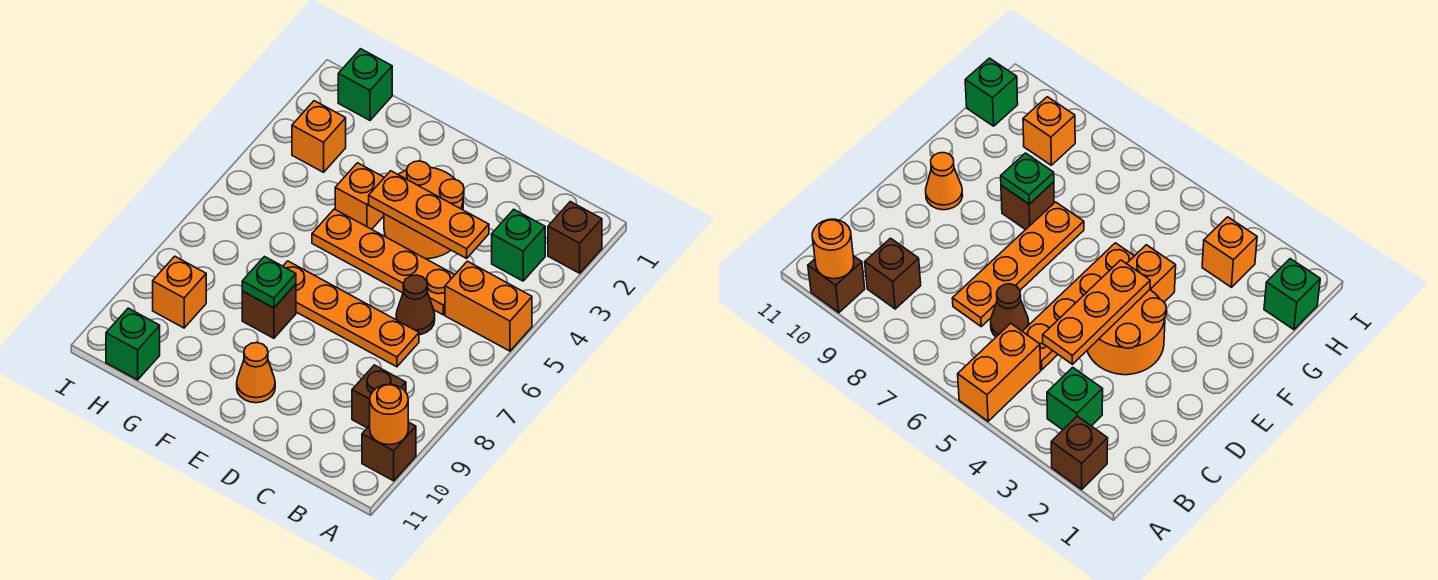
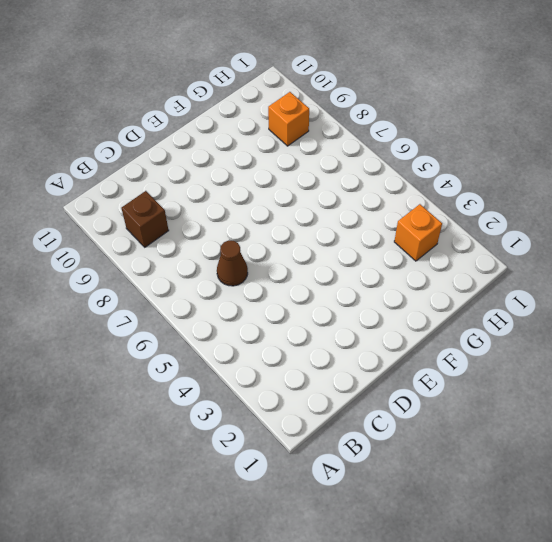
none -> brown 1x1 brick [548,202,602,273]
none -> orange 1x2 brick [445,261,532,351]
none -> brown 1x1 brick [362,422,416,481]

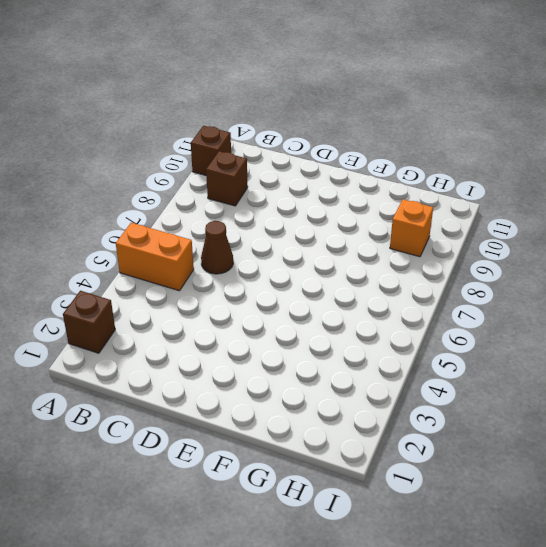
none -> green 1x1 brick [492,210,545,281]
none -> orange 1x4 plate [312,209,454,315]
none -> orange 1x4 plate [283,261,419,367]

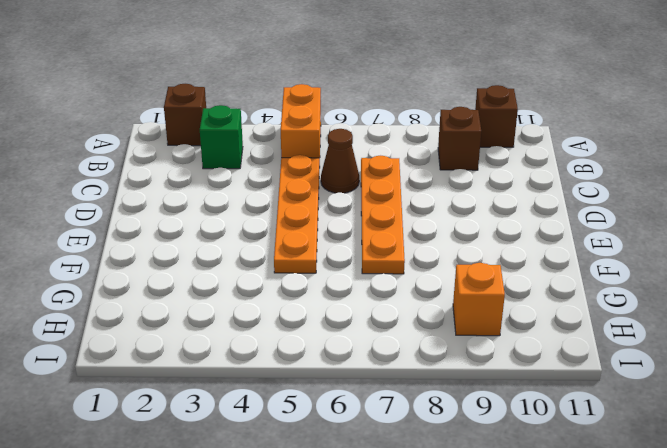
none -> orange 2x2 round brick [384,161,464,259]
none -> orange 1x1 cone [237,343,275,403]
none -> orange 1x1 brick [335,163,384,229]

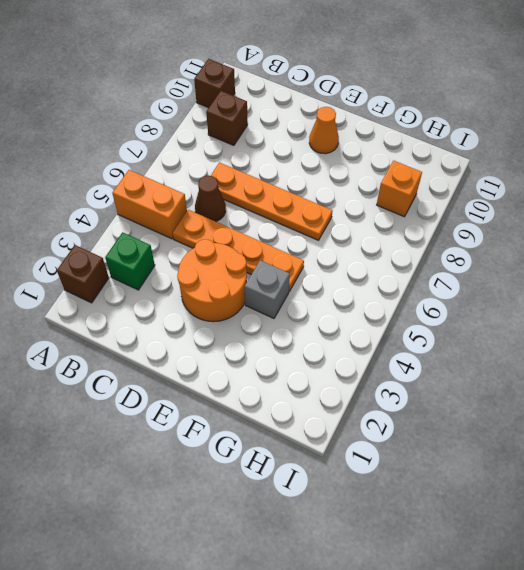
grey 1x1 brick [245,260,290,318] -> orange 1x1 brick [335,163,384,229]
none -> brown 1x1 brick [242,284,296,338]
none -> green 1x1 brick [338,49,392,120]
none -> orange 1x1 brick [292,101,346,172]

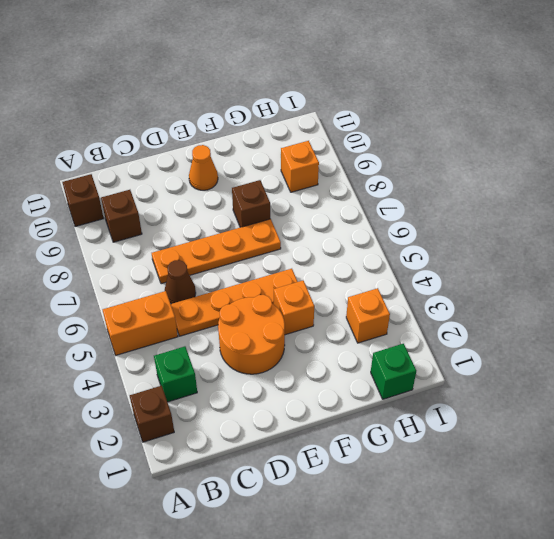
none -> green 1x1 brick [106,308,160,380]
none -> orange 1x1 round brick [370,384,408,445]
none -> orange 1x3 plate [369,171,489,258]

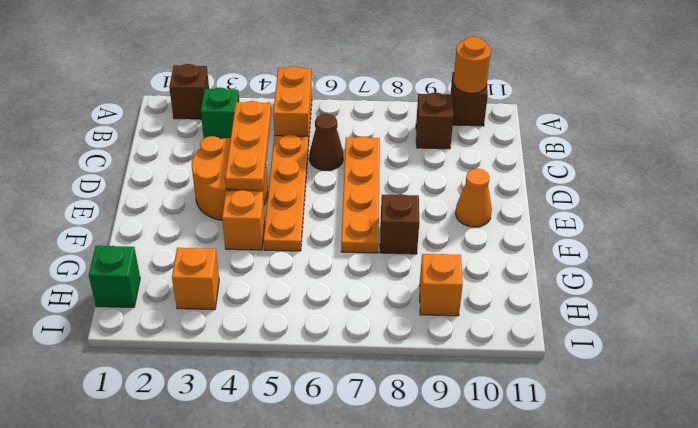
none -> green 1x1 brick [106,308,160,380]
none -> green 1x1 plate [242,257,296,308]

